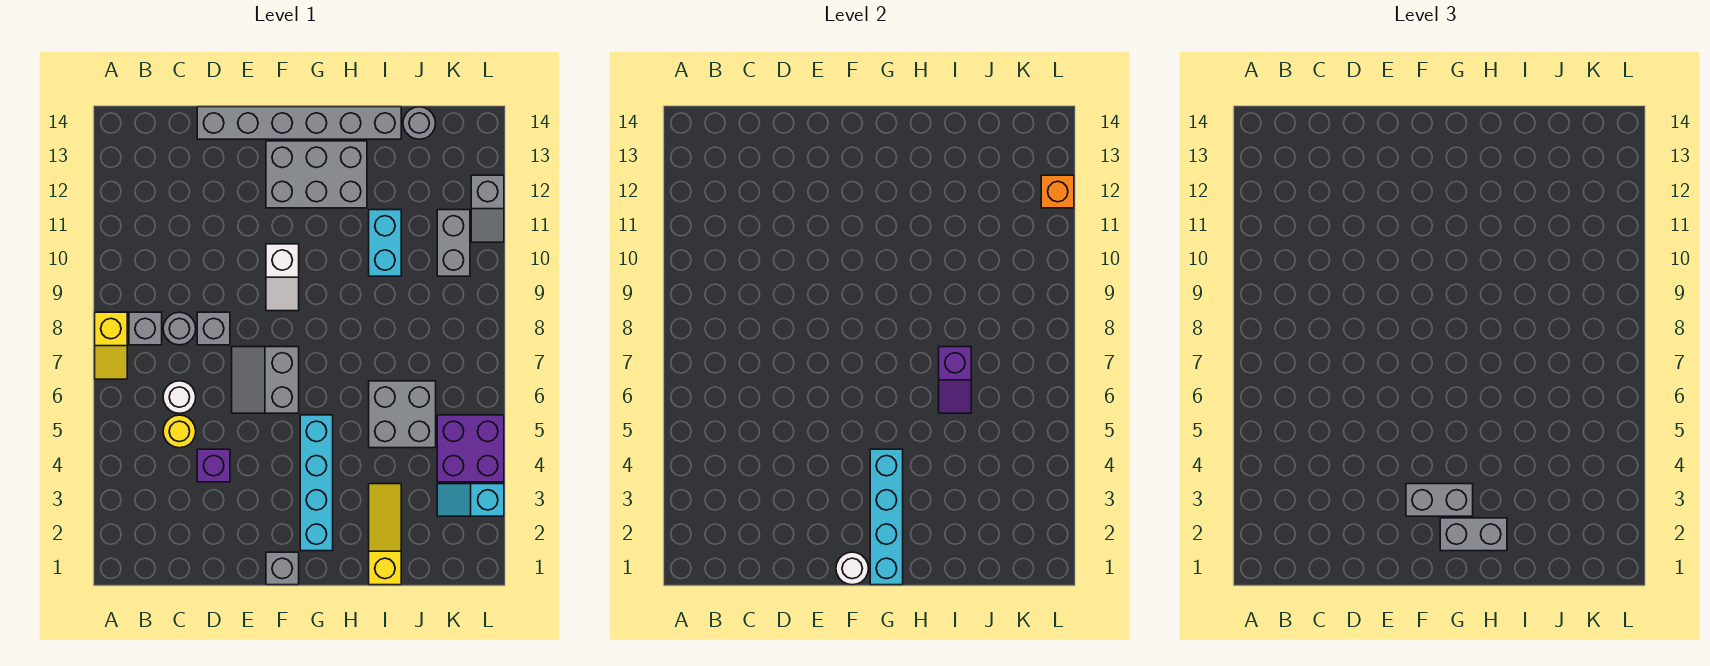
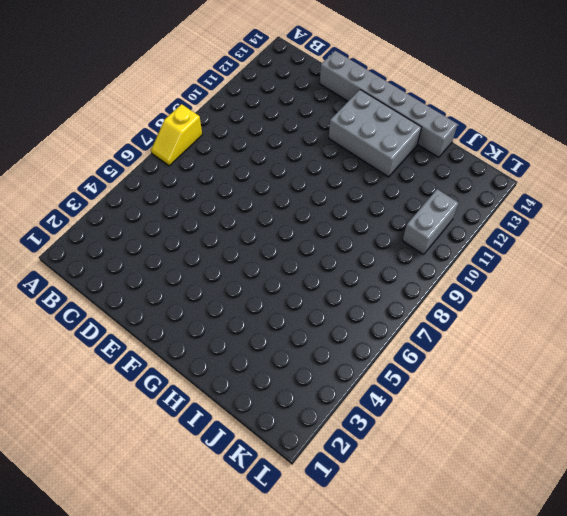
none -> grey 1x1 brick [129,312,162,345]
none -> yellow 1x1 round brick [163,415,196,448]
none -> white 1x1 round brick [163,381,196,413]

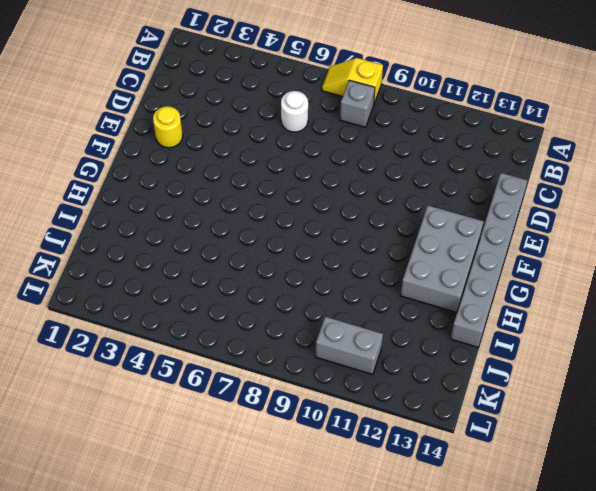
yellow 1x1 round brick [153,106,183,148] -> yellow 1x1 round brick moved to [163,415,196,448]
none -> grey 1x1 round brick [163,312,196,345]
none -> purple 1x1 brick [197,449,230,482]
none -> grey 1x1 brick [197,312,230,345]

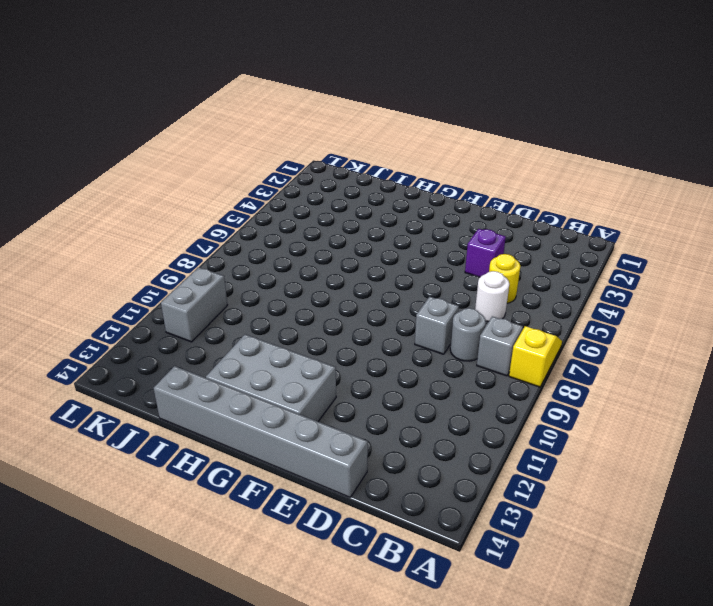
none -> grey 2x2 slope [232,347,299,413]
none -> grey 1x1 brick [266,552,299,585]
none -> white 1x2 slope [266,244,299,311]

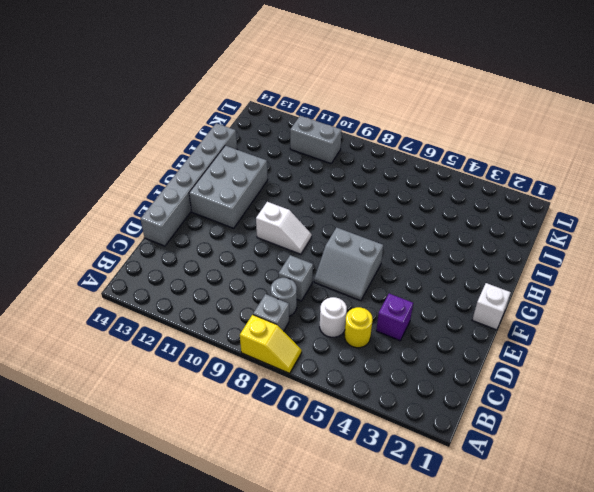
white 1x1 brick [472,283,511,330] -> grey 1x1 brick [266,552,299,585]
none -> cyan 1x4 brick [300,415,333,551]
none -> yellow 1x3 slope [369,484,401,585]
none -> grey 2x2 brick [369,381,436,448]

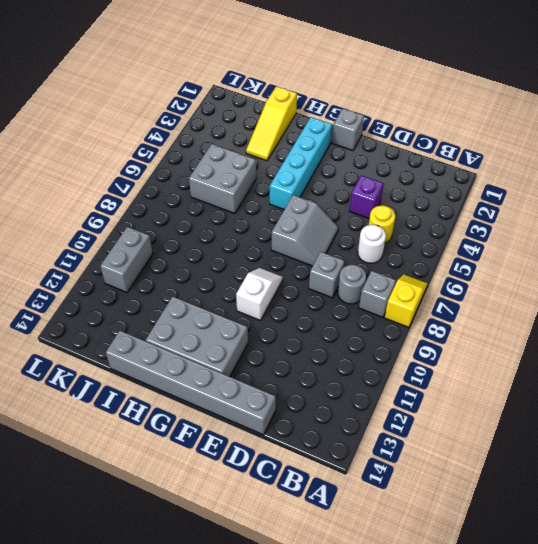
none -> cyan 1x2 brick [369,210,401,276]
none -> grey 1x1 round brick [403,107,436,139]
none -> cyan 1x2 slope [437,484,504,516]

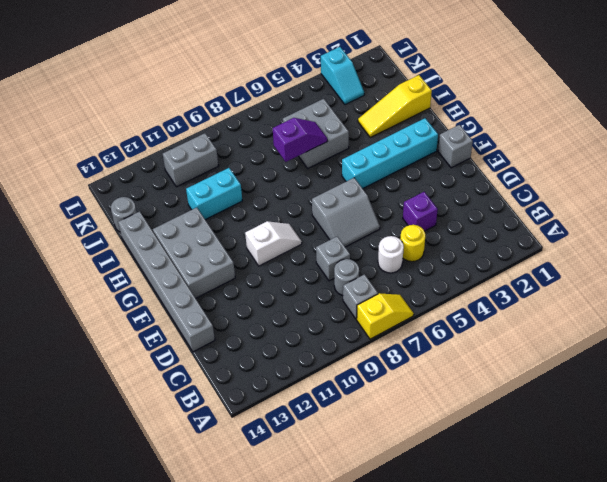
none -> purple 2x2 brick [437,415,504,482]
none -> grey 1x2 slope [471,175,504,242]
none -> white 1x1 round brick [836,552,869,585]

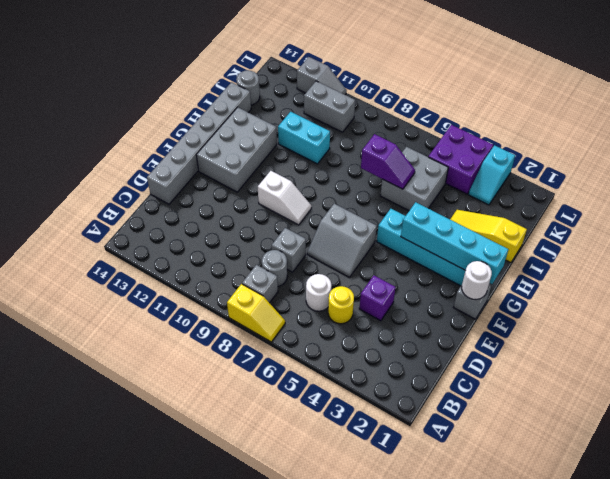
none -> orange 1x1 brick [1041,175,1074,208]
none -> grey 1x2 brick [1406,484,1473,516]
none -> grey 1x2 brick [1440,518,1507,551]

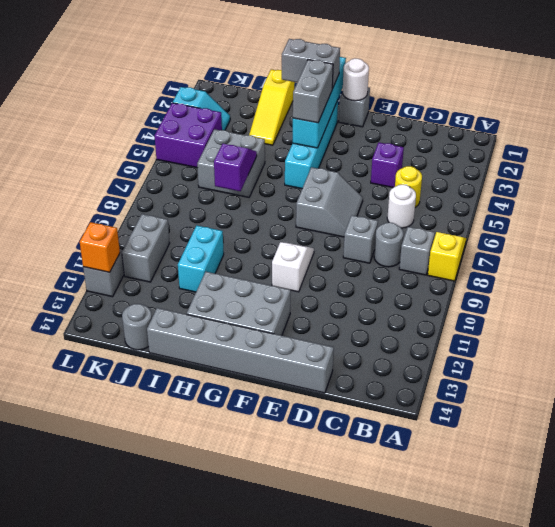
grey 1x2 brick [293,60,333,123] -> grey 1x2 brick turned to [1406,484,1473,516]

